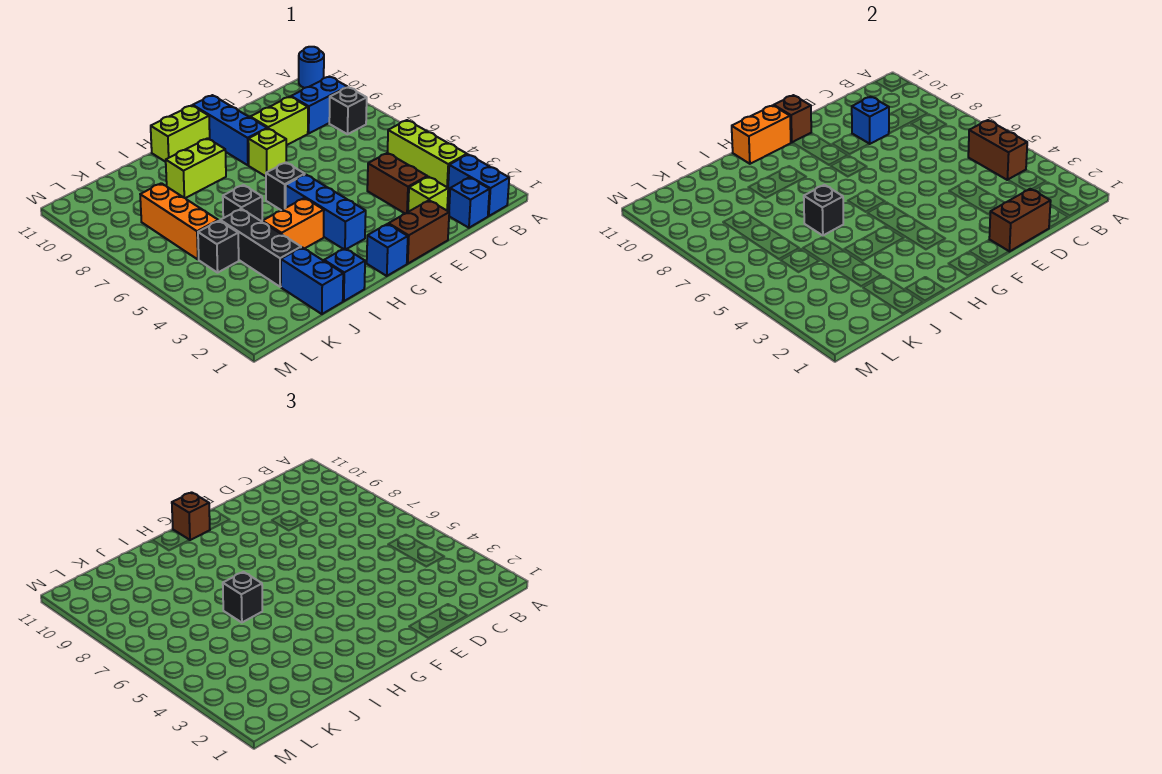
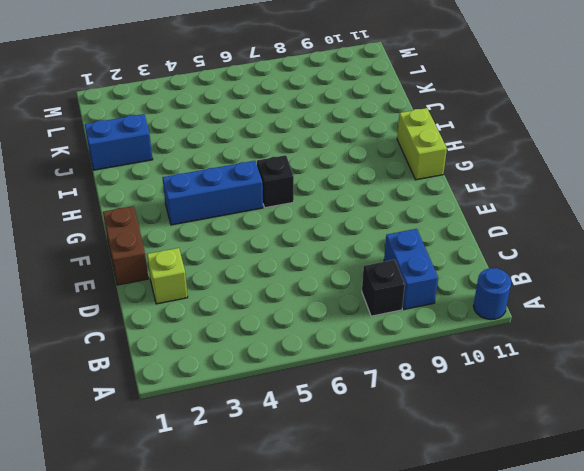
none -> blue 1x2 brick [448,155,509,216]
none -> lime 1x3 brick [387,120,467,188]
none -> blue 1x1 brick [449,177,490,228]
none -> brown 1x2 brick [367,153,427,214]

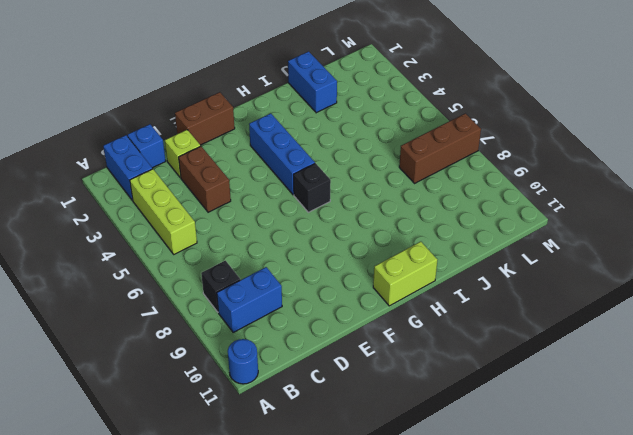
brown 1x3 brick [399,113,481,183] -> orange 1x3 brick [140,183,218,259]
none -> lime 1x2 brick [250,97,308,145]
none -> lime 1x1 brick [248,128,286,176]
none -> blue 1x3 brick [193,95,267,165]
none -> blue 1x1 brick [367,224,408,276]

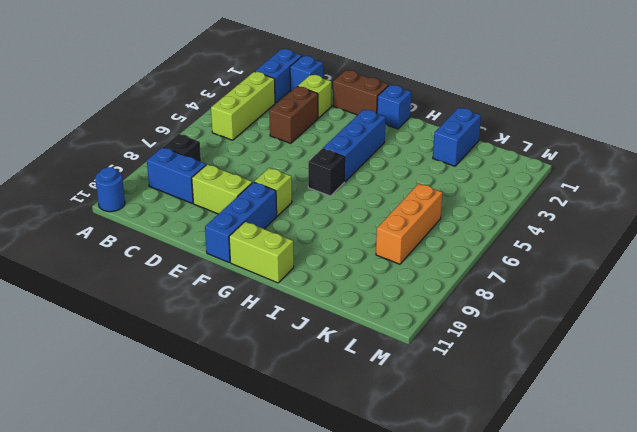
none -> orange 1x2 brick [262,198,324,249]
none -> lime 1x2 brick [166,138,226,198]
none -> blue 1x1 brick [324,248,365,301]
none -> black 1x1 brick [223,185,262,221]

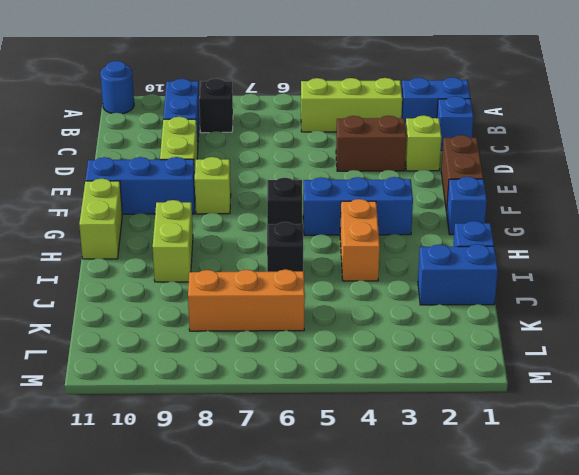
none -> black 1x3 brick [220,209,301,287]
none -> black 1x1 brick [198,221,239,273]
none -> brown 1x2 brick [968,120,1027,180]
none -> brown 1x2 brick [989,189,1051,252]

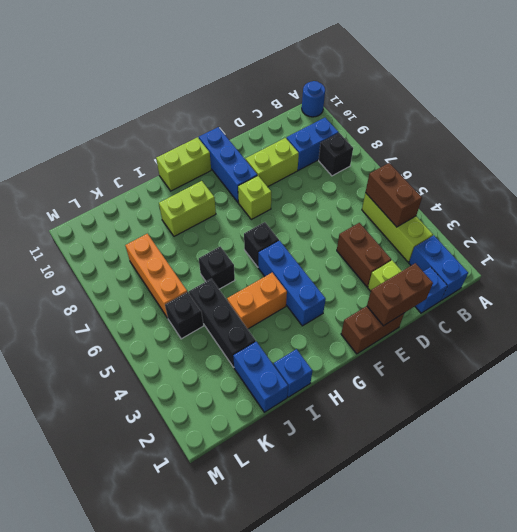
none -> blue 1x1 brick [367,224,408,276]
none -> blue 1x1 brick [852,97,889,144]
none -> brown 1x1 brick [774,95,811,143]
none -> orange 1x2 brick [732,105,791,164]

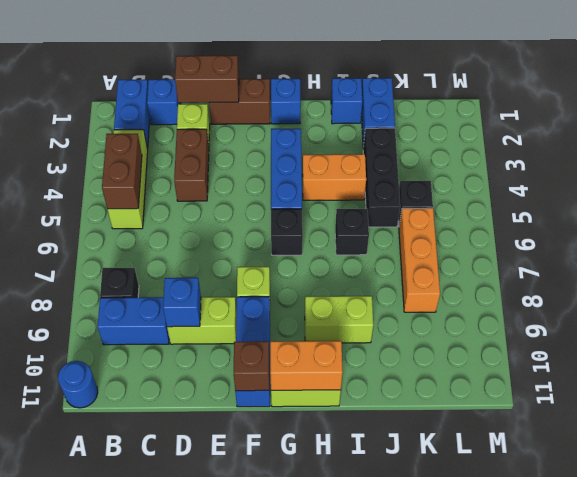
none -> black 1x1 brick [804,185,843,235]
none -> brown 1x1 brick [172,492,210,540]
none -> black 1x1 brick [223,572,262,622]

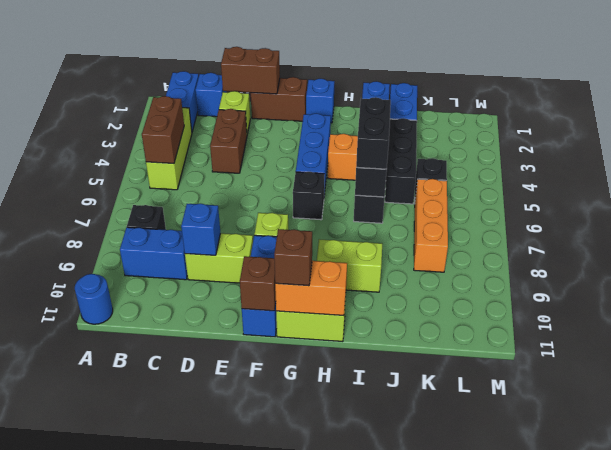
black 1x2 brick [356,97,391,169] -> black 1x1 brick [223,572,262,622]

